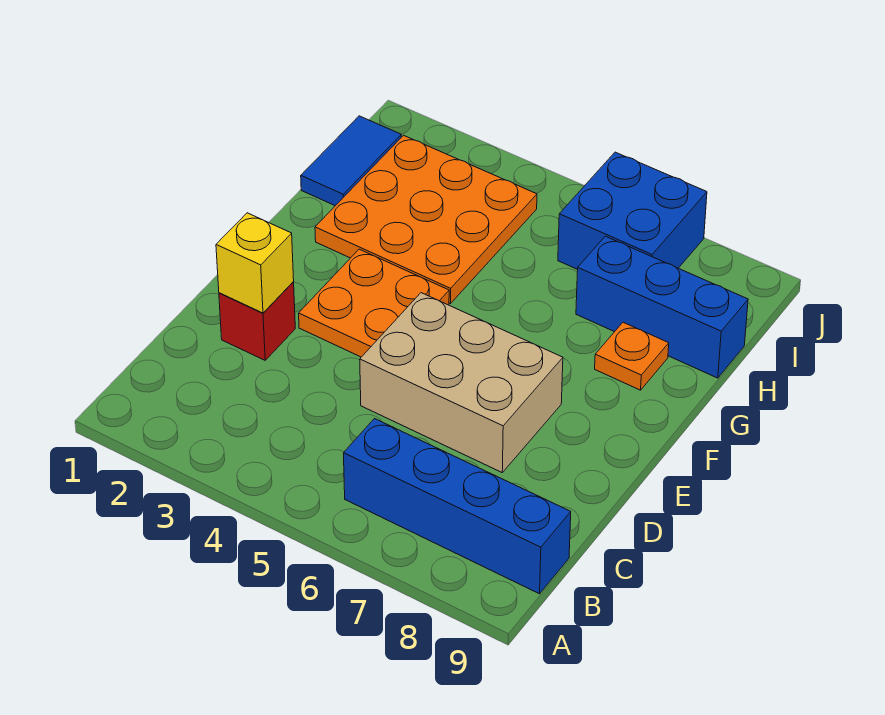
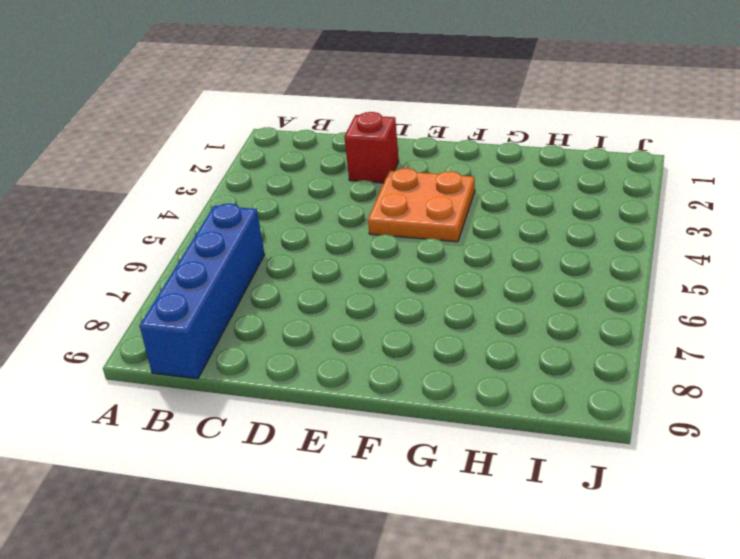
none -> tan 2x3 brick [360,293,563,472]
none -> orange 3x3 plate [315,135,537,304]

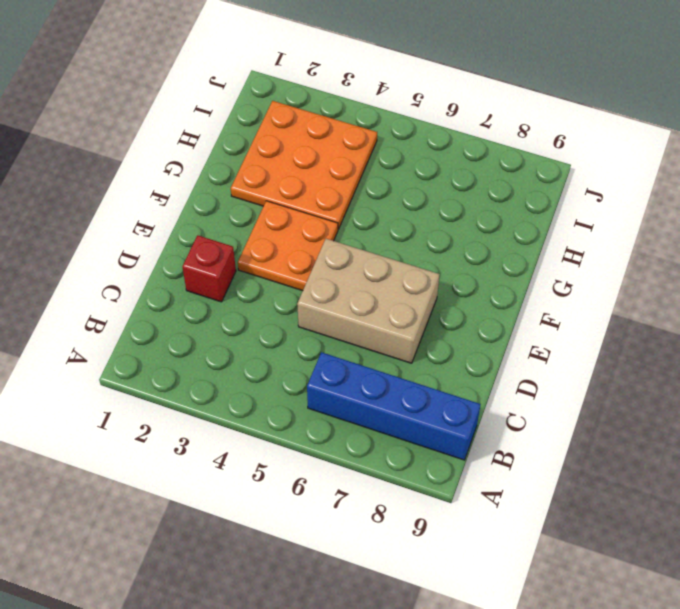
none -> orange 1x1 plate [595,322,669,390]
none -> blue 1x2 tile [301,116,401,206]

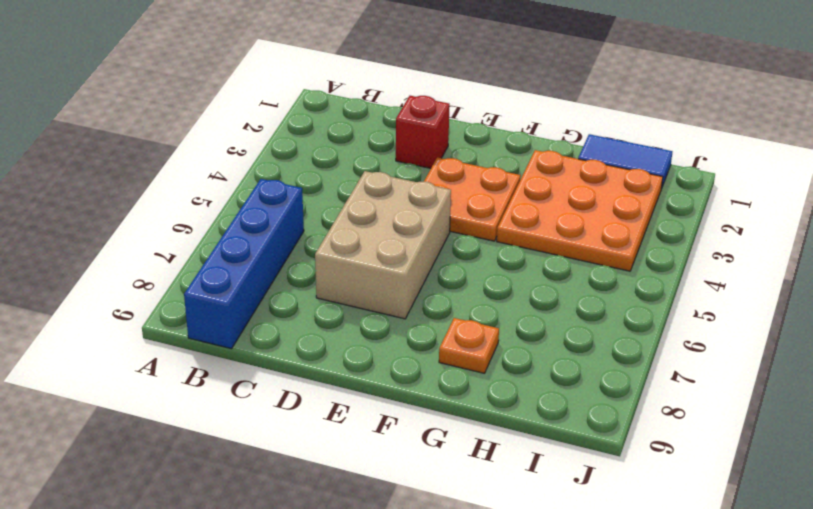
none -> blue 1x3 brick [576,236,748,378]
none -> blue 2x2 brick [558,152,707,269]

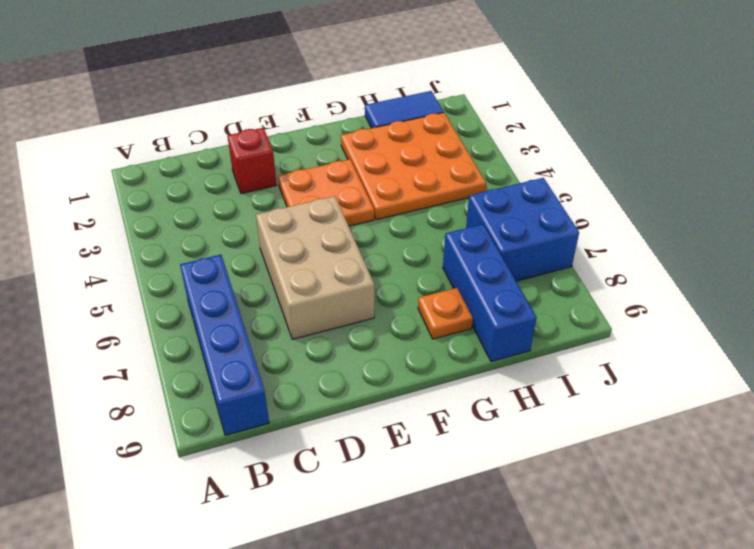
none -> yellow 1x1 brick [216,213,294,313]

